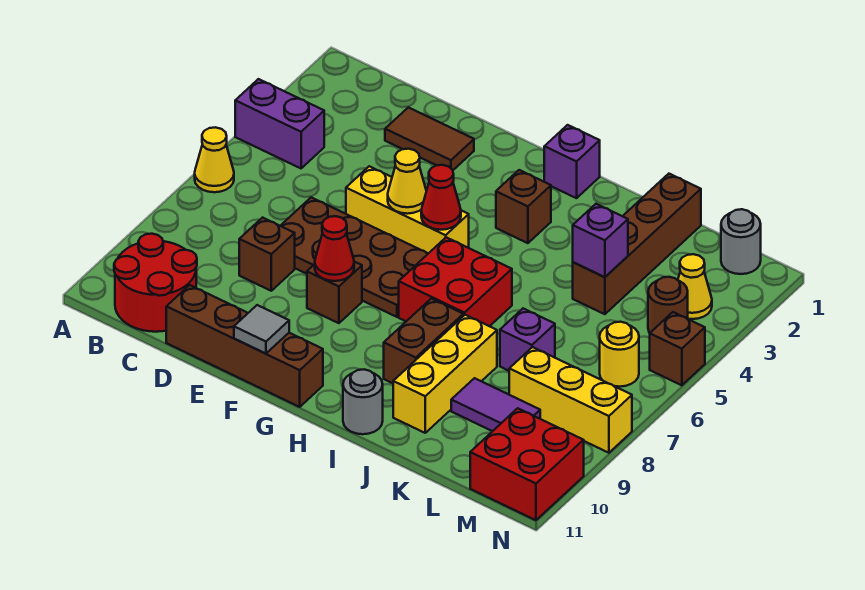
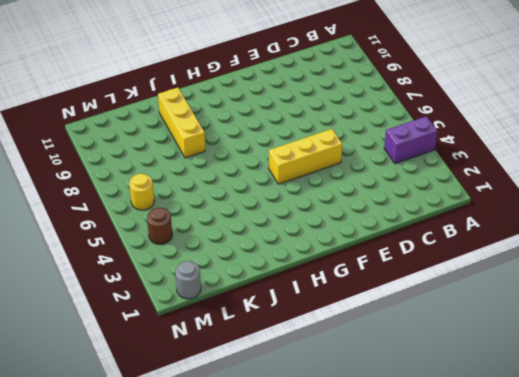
none -> yellow 1x1 cone [195,127,234,192]
none -> red 2x2 round brick [114,234,197,332]
none -> brown 1x2 tile [385,107,474,170]
none -> brown 2x4 plate [281,197,428,317]

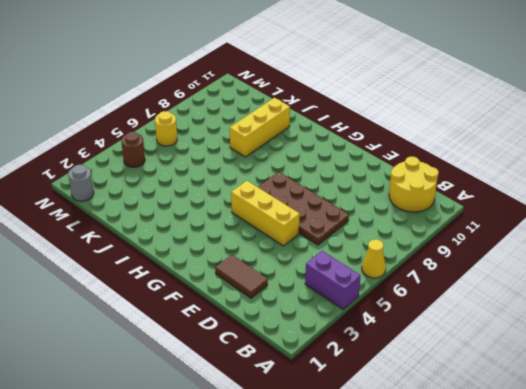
yellow 2x2 round brick [389,157,439,212] -> red 2x2 round brick [114,234,197,332]
none -> brown 1x1 brick [239,218,295,291]
none -> brown 1x4 brick [166,285,323,407]
none -> brown 1x1 brick [307,262,362,323]
none -> purple 1x1 brick [544,125,600,198]

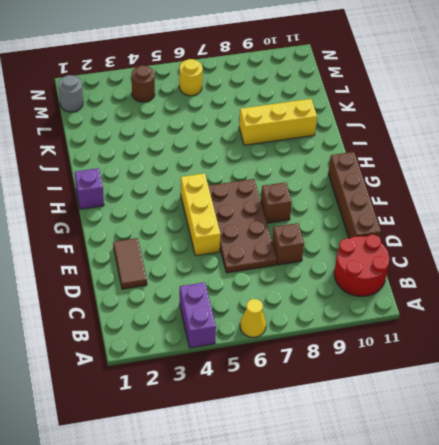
none -> brown 1x1 brick [496,170,551,243]
none -> red 2x2 brick [399,237,512,326]
none -> brown 1x2 brick [384,299,463,383]
none -> grey 1x1 round brick [343,369,383,434]

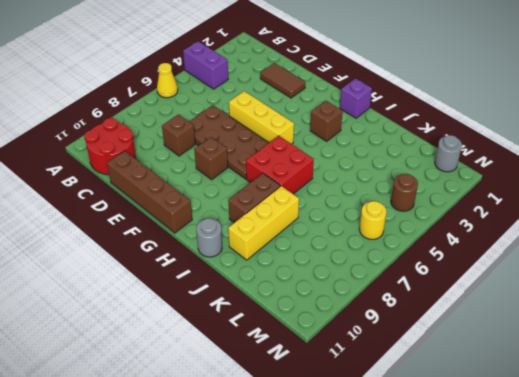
none -> brown 1x4 brick [573,174,701,314]
none -> purple 1x1 brick [500,309,555,371]
none -> purple 1x2 tile [451,378,540,431]
none -> yellow 1x3 brick [509,347,632,453]

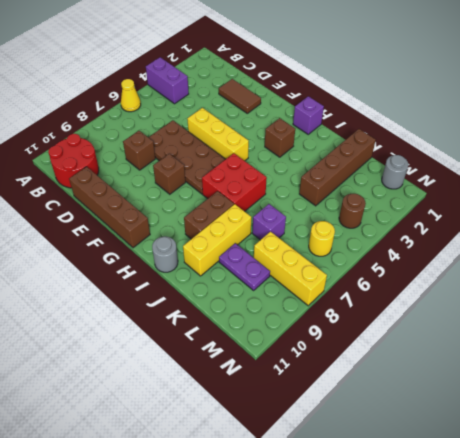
purple 1x2 plate [219,243,270,290] -> purple 1x2 tile [451,378,540,431]
none -> yellow 1x1 cone [678,254,712,319]
none -> red 2x2 brick [470,408,584,520]
none -> brown 1x1 brick [650,312,705,385]
none -> yellow 1x1 cone [388,149,426,214]

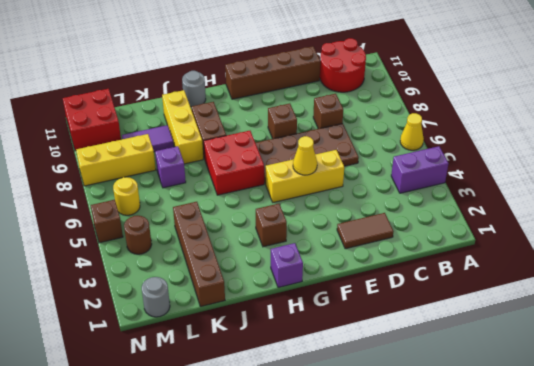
none -> yellow 1x1 cone [678,254,712,319]
none -> red 1x1 cone [315,216,354,281]
none -> grey 1x1 tile [234,305,289,353]
none -> red 1x1 cone [421,165,461,230]

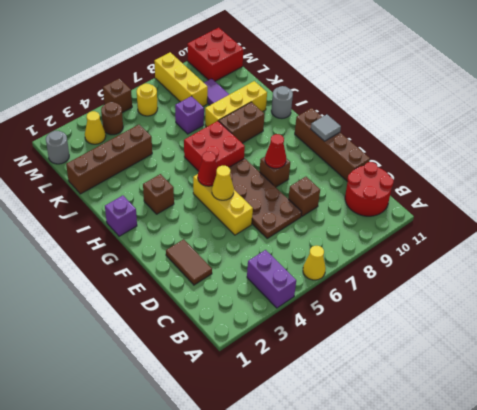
none -> purple 1x1 brick [573,204,628,277]

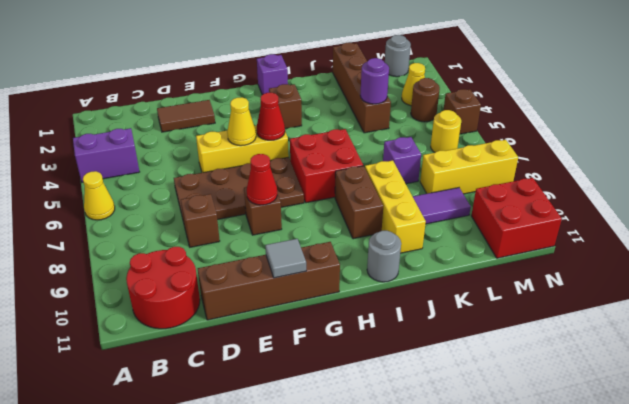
purple 1x1 round brick [360,58,389,104] -> purple 1x1 brick [573,204,628,277]

